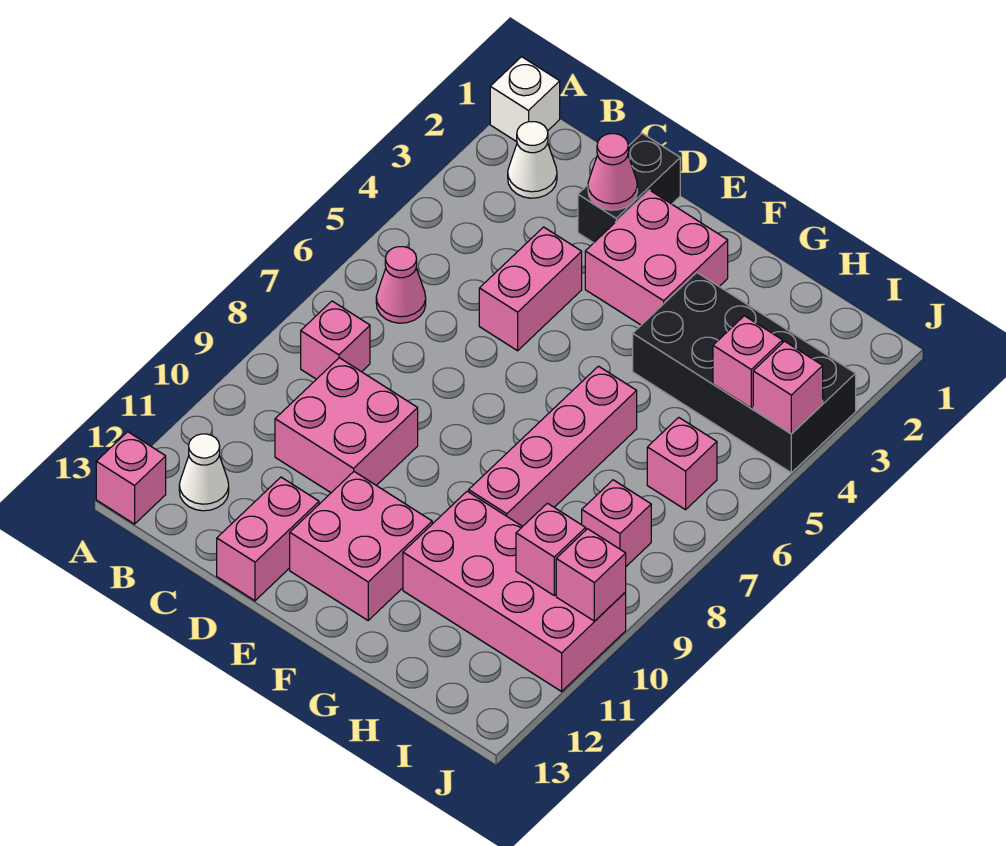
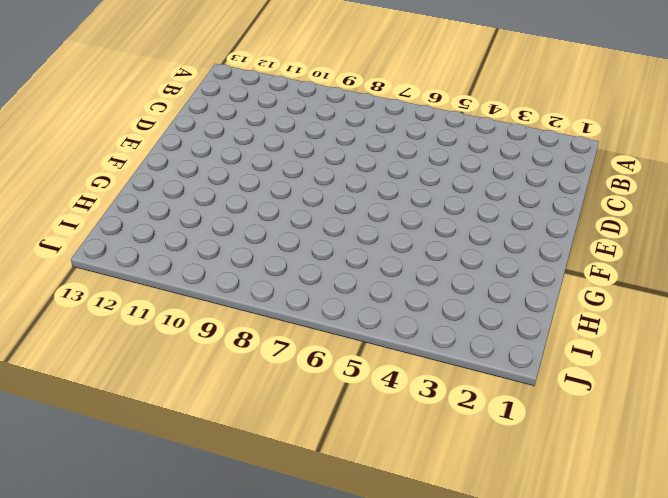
none -> white 1x1 brick [490,57,560,142]
none -> pink 1x1 brick [96,432,166,524]
none -> white 1x1 cone [508,122,557,198]

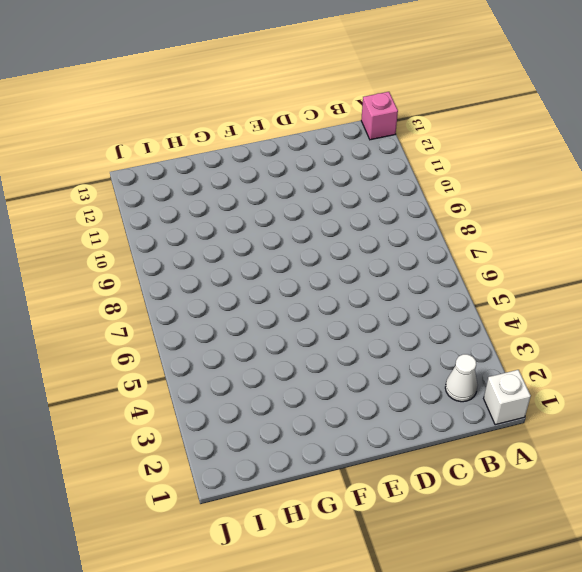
none -> pink 1x1 cone [376,247,426,323]
none -> pink 1x1 brick [301,301,370,379]
none -> white 1x1 cone [179,434,229,511]

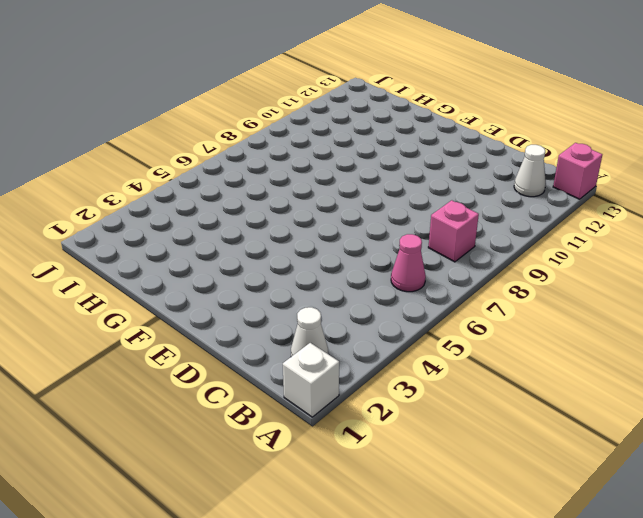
none -> pink 2x2 brick [275,358,418,493]
none -> black 1x2 brick [578,133,680,243]
none -> pink 1x2 brick [479,227,582,351]

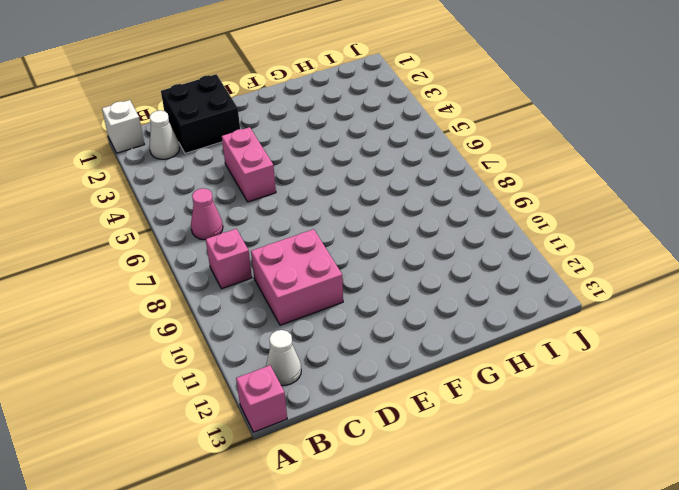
black 2x2 brick [161,74,240,153] -> black 1x2 brick [578,133,680,243]
none -> pink 1x2 brick [217,477,319,601]
none -> pink 2x2 brick [585,190,728,325]
none -> pink 2x2 brick [290,472,432,620]

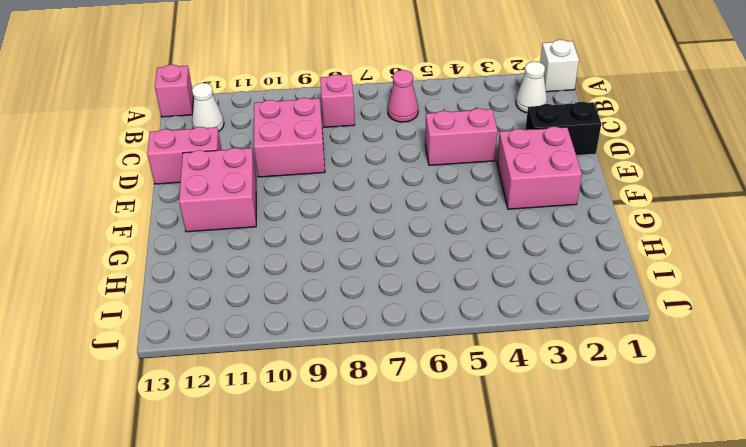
none -> black 2x4 brick [633,273,856,473]
none -> pink 1x4 brick [469,366,637,526]
none -> pink 2x4 brick [403,491,626,691]

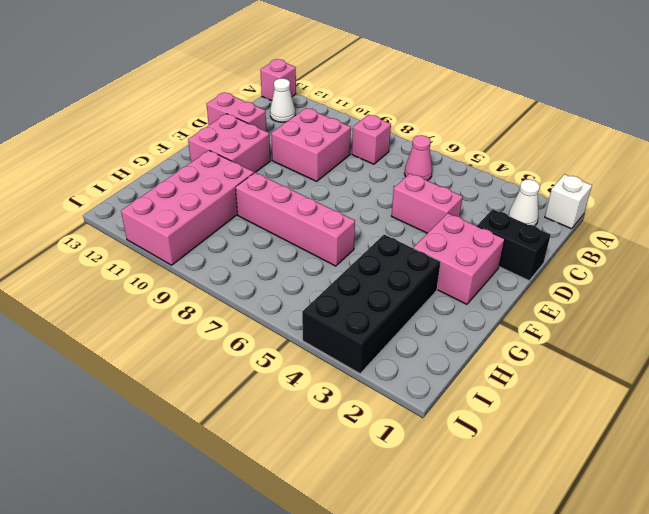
none -> pink 1x1 brick [647,417,717,510]
none -> pink 1x1 brick [582,480,651,566]
none -> pink 1x1 cone [588,134,637,210]

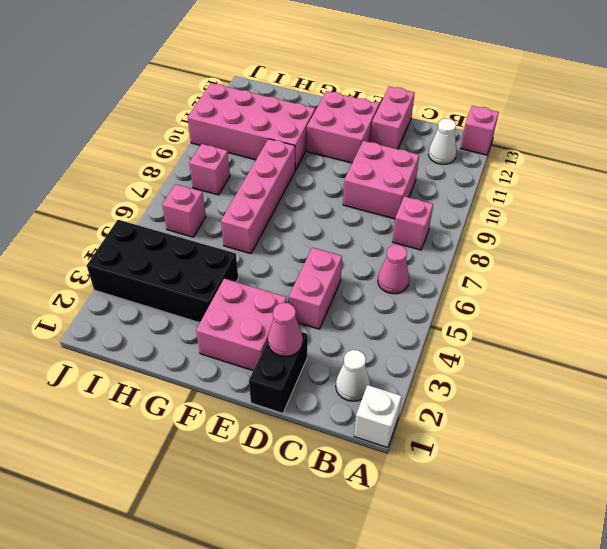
none -> pink 1x1 brick [713,316,783,408]
none -> pink 1x1 brick [516,503,586,595]
none -> pink 1x1 brick [753,341,823,434]

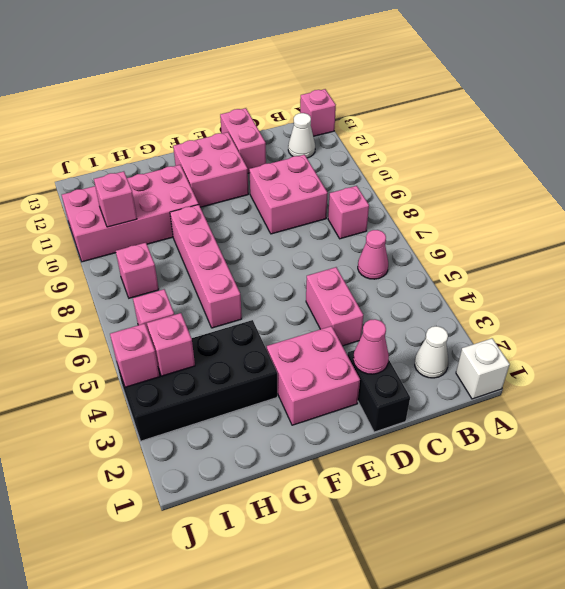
none -> pink 1x1 brick [556,529,626,621]

